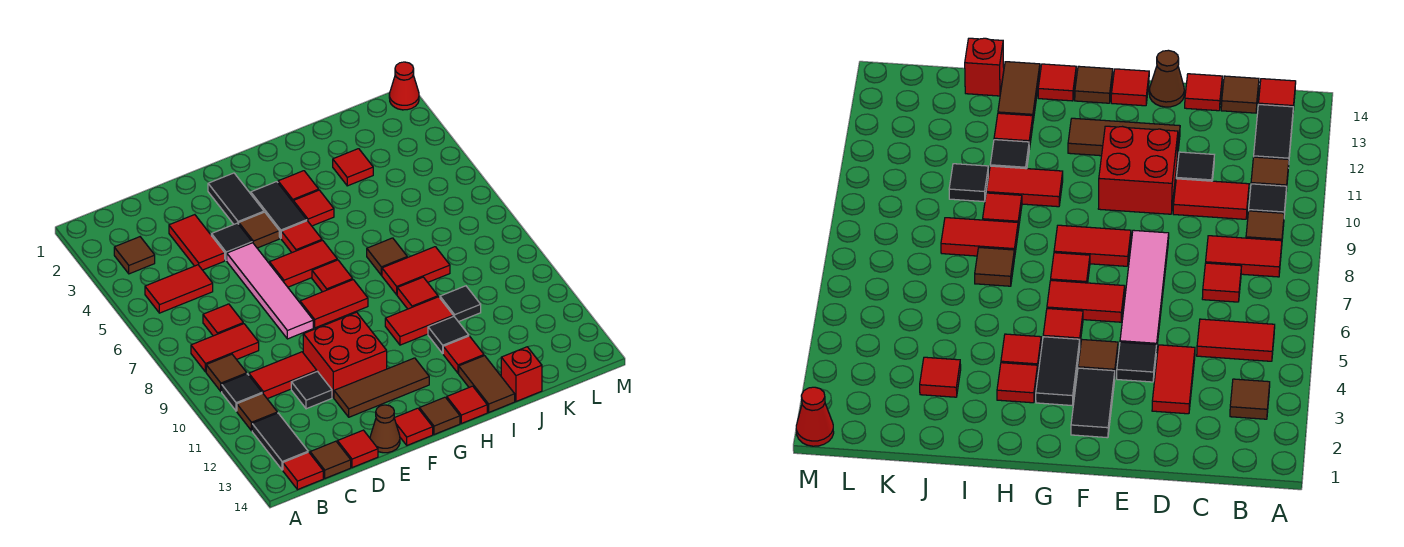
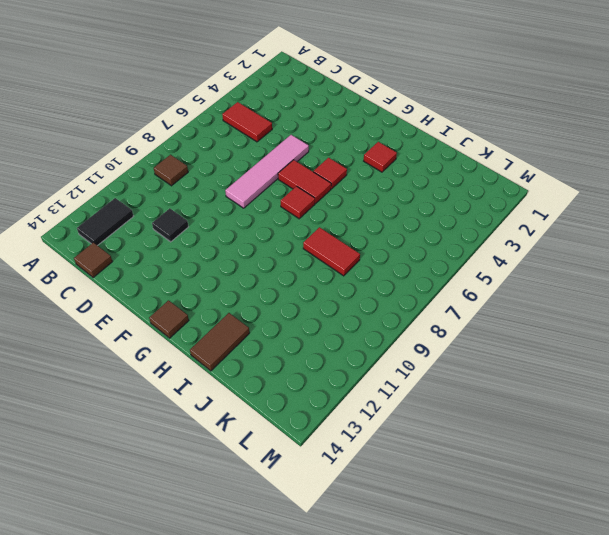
none -> brown 1x1 tile [114,237,155,274]
none -> red 1x2 tile [191,324,259,372]
none -> black 1x1 tile [222,374,262,411]
none -> brown 1x1 tile [237,393,277,431]

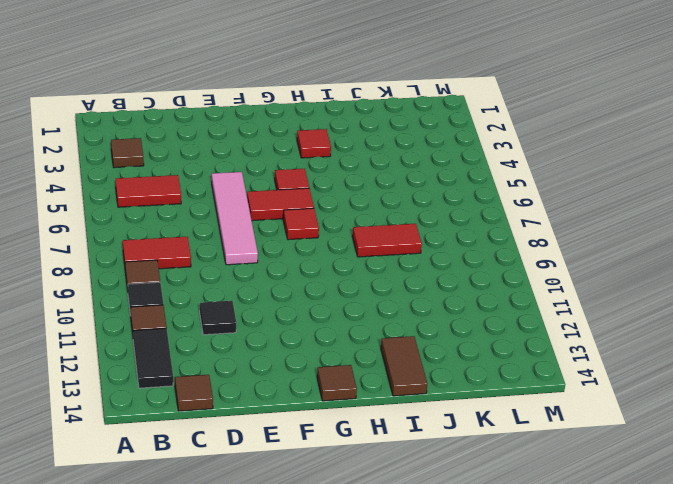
none -> red 1x1 tile [283,452,323,490]
none -> red 1x1 tile [203,304,243,336]
none -> red 1x2 tile [249,352,317,399]
none -> red 1x2 tile [169,215,225,270]

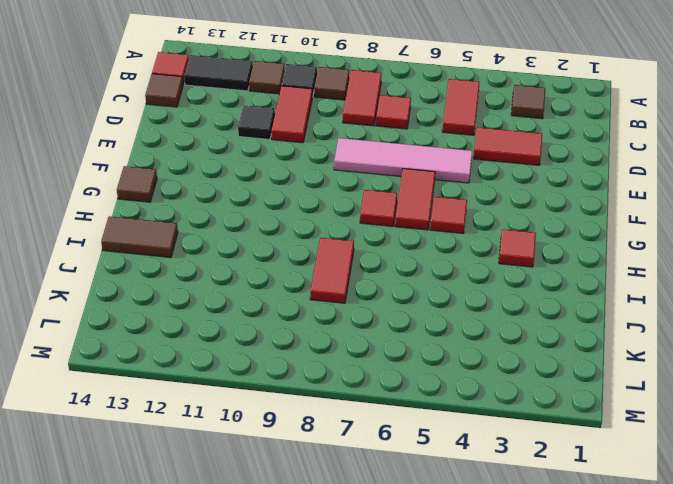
none -> red 1x1 tile [337,430,378,468]
none -> black 1x1 tile [211,223,252,260]
none -> red 2x2 brick [303,312,387,398]
none -> brown 1x3 tile [334,358,429,417]

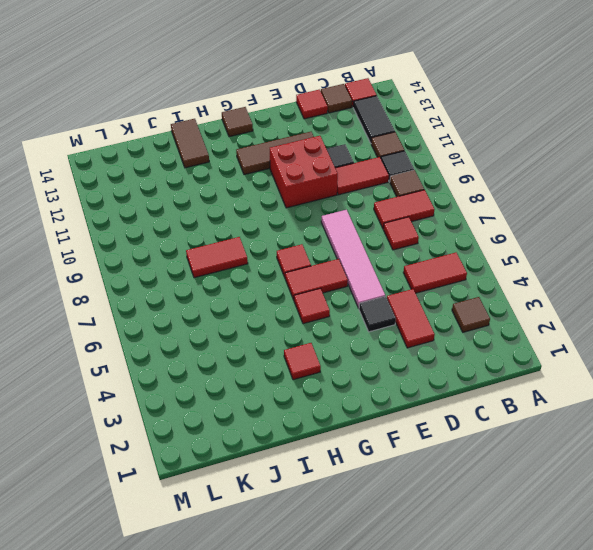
none -> brown 1x1 cone [370,405,400,453]
none -> black 1x2 tile [208,173,264,224]
none -> brown 1x1 tile [239,212,279,248]
none -> red 1x2 tile [300,280,368,328]

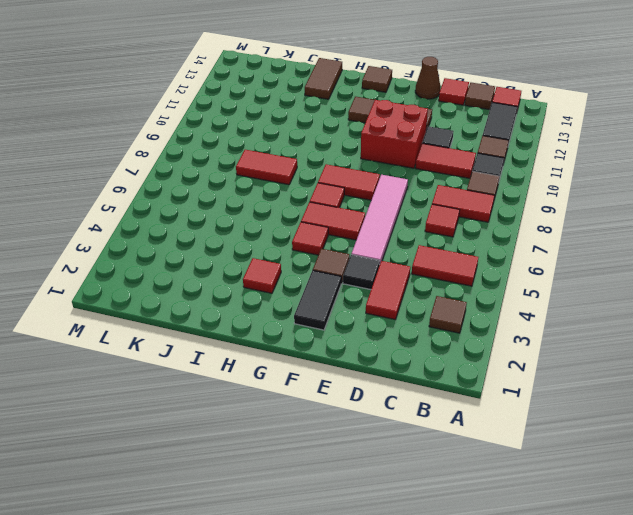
none -> red 1x1 tile [394,408,433,445]
none -> black 1x2 tile [251,182,307,238]
none -> red 1x1 tile [293,190,334,226]
none -> red 1x2 tile [385,297,453,345]

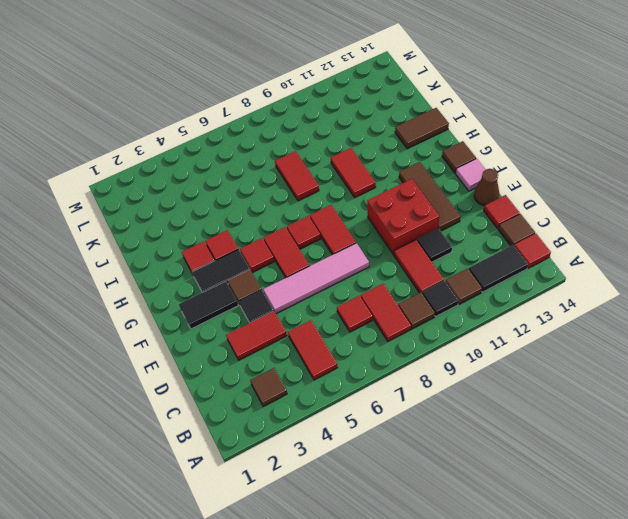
pink 1x1 tile [456,159,486,191] -> red 1x1 tile [394,408,433,445]
none -> red 1x1 tile [447,386,487,423]
none -> brown 1x1 tile [367,238,407,275]
none -> red 1x1 tile [397,277,438,309]
none -> black 1x1 tile [428,316,469,353]

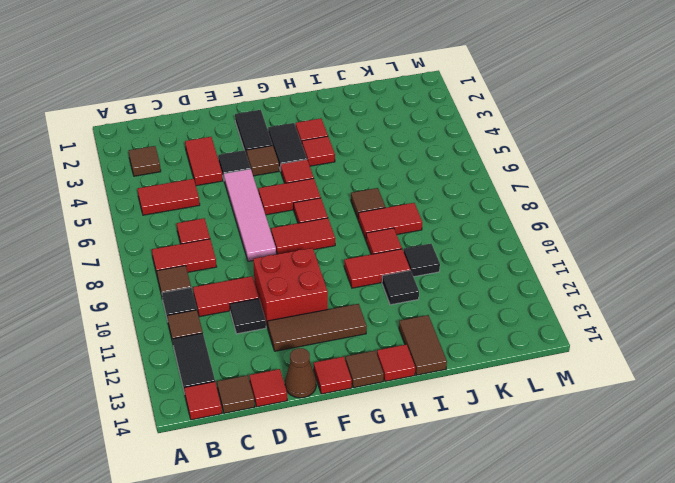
none -> red 1x1 tile [443,336,484,373]
none -> red 1x1 tile [333,149,373,186]
none -> red 1x1 brick [501,347,542,401]
none -> red 1x1 cone [389,62,419,110]

